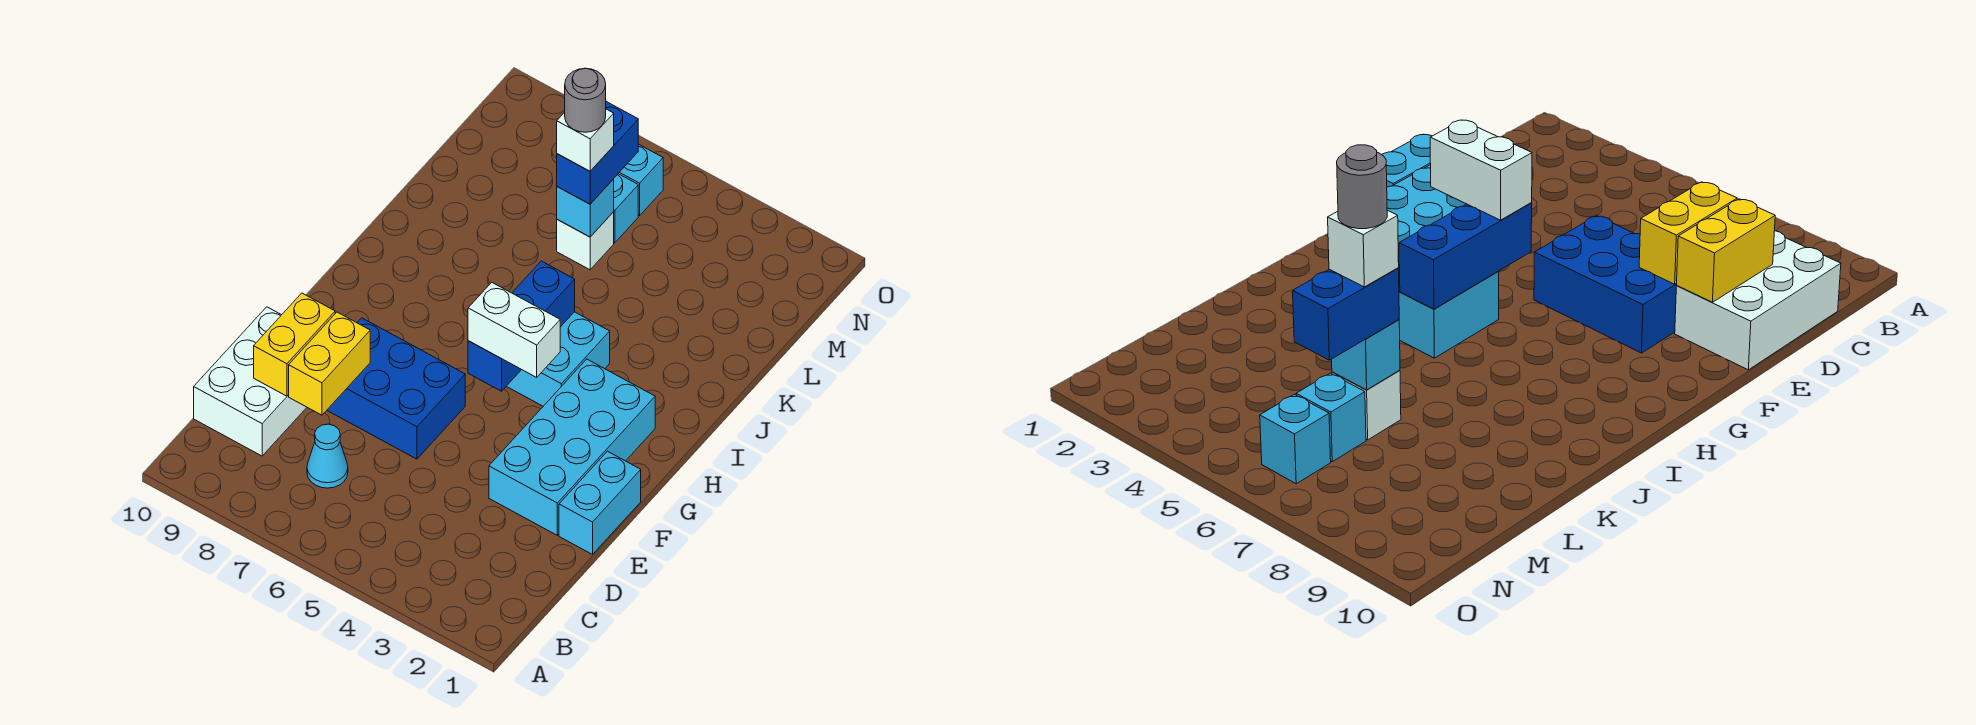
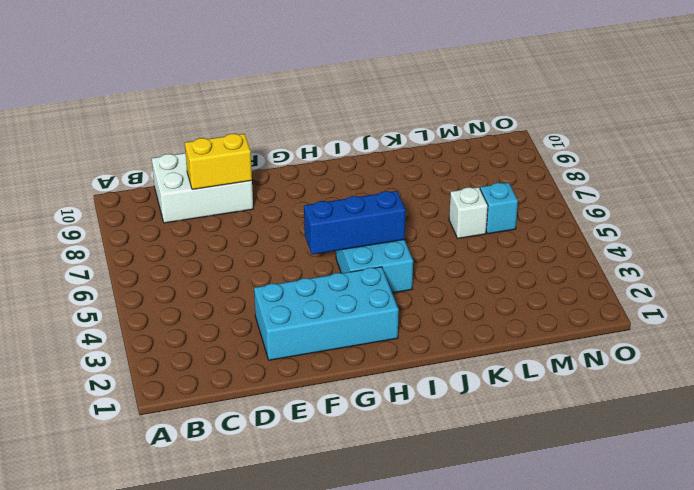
none -> cyan 1x1 cone [307,424,348,488]
none -> cyan 1x2 brick [559,451,641,554]
none -> blue 2x3 brick [327,318,465,459]

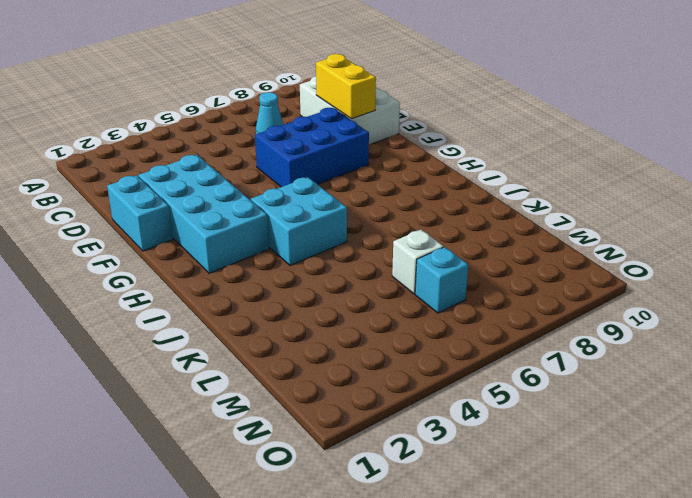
none -> cyan 1x1 brick [618,144,663,216]
none -> yellow 1x2 brick [289,312,370,415]
none -> blue 1x3 brick [468,261,575,391]

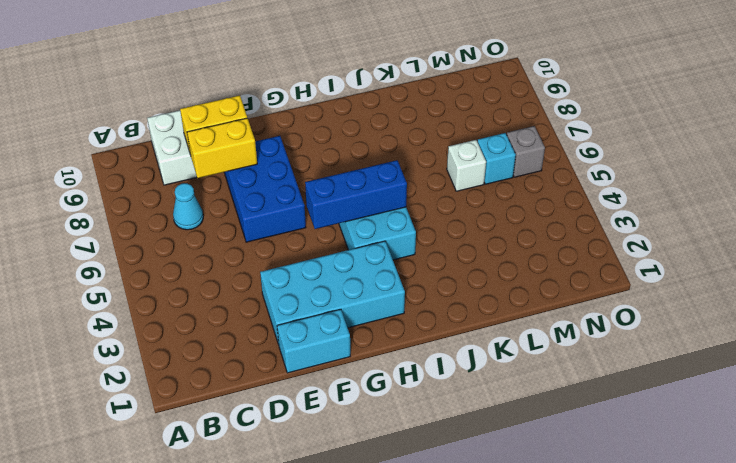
grey 1x1 brick [507,126,545,177] -> cyan 1x1 brick [618,144,663,216]
none -> cyan 1x1 brick [557,179,614,237]
none -> white 1x2 brick [468,282,560,377]
none -> blue 1x2 brick [557,102,638,204]

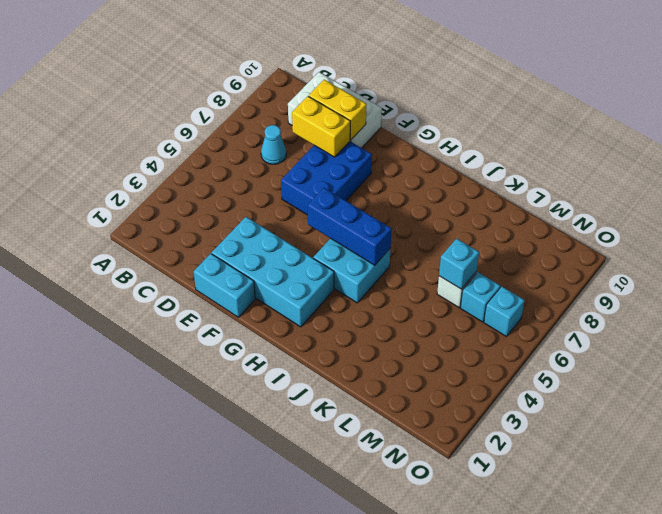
none -> white 1x2 brick [468,282,560,377]
none -> blue 1x2 brick [557,102,638,204]
none -> white 1x1 brick [557,109,614,171]

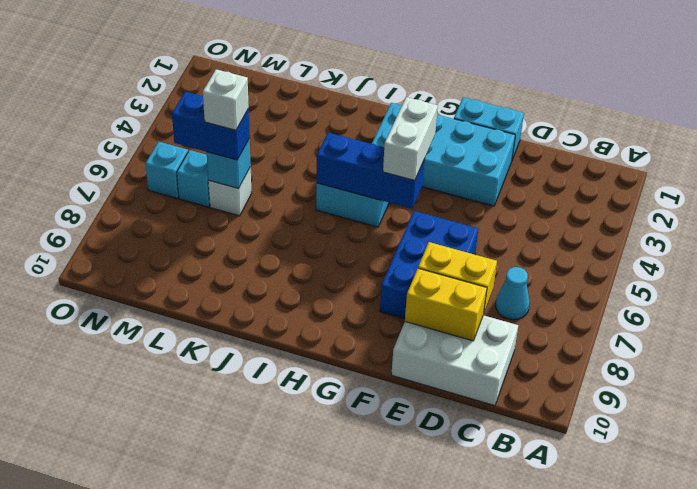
none -> grey 1x1 round brick [565,68,606,132]

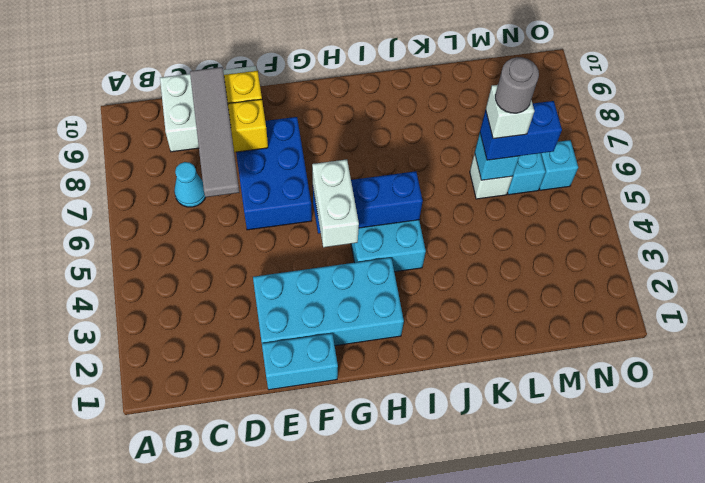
grey 1x4 tile [190,67,239,197] -> none

